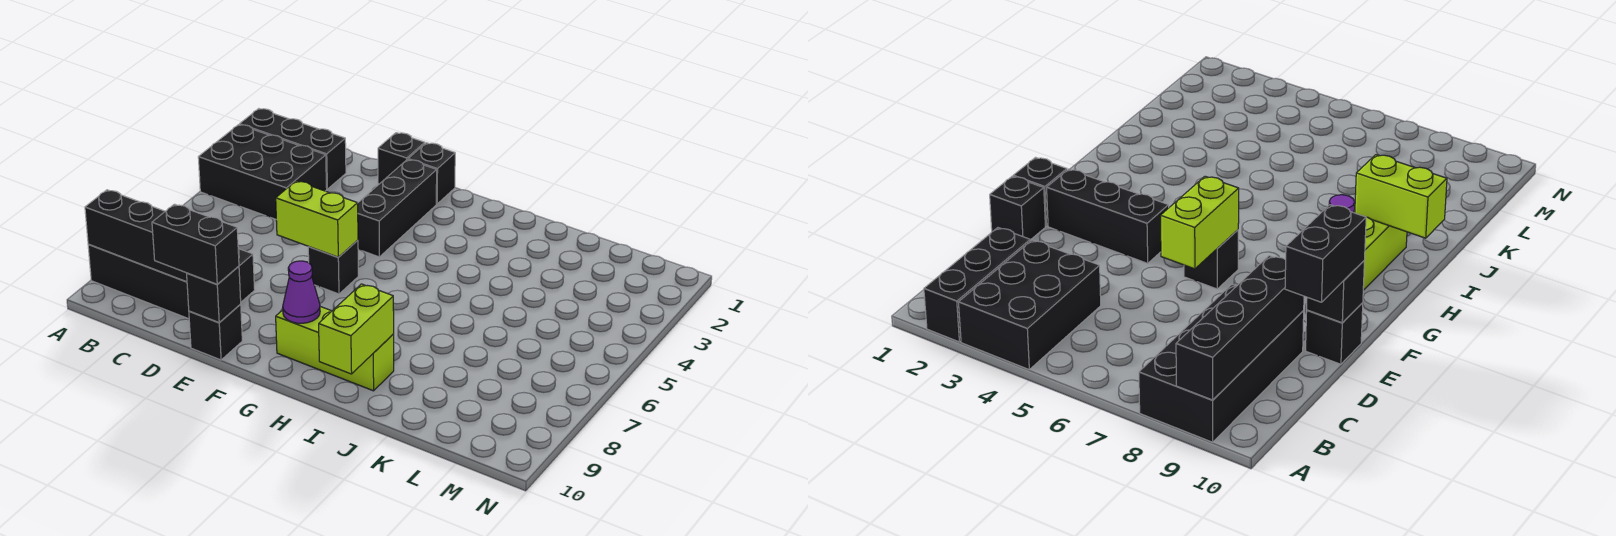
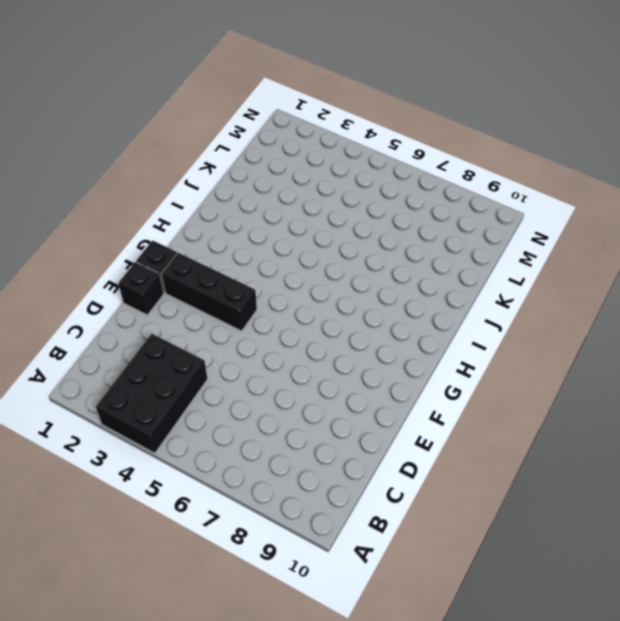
none -> black 1x3 brick [240,109,346,189]
none -> black 2x4 brick [88,244,255,319]
none -> black 1x1 brick [189,304,242,360]

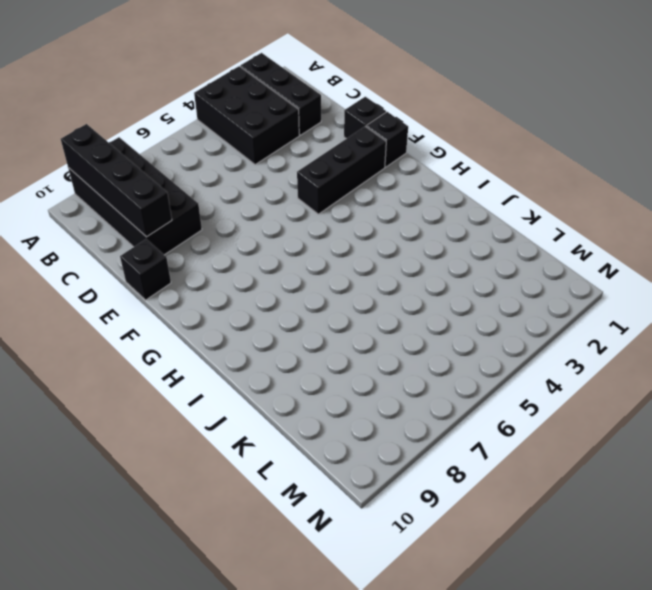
none -> black 1x1 brick [308,240,358,294]
none -> lime 1x3 brick [276,307,394,391]
none -> lime 1x2 brick [276,181,358,257]

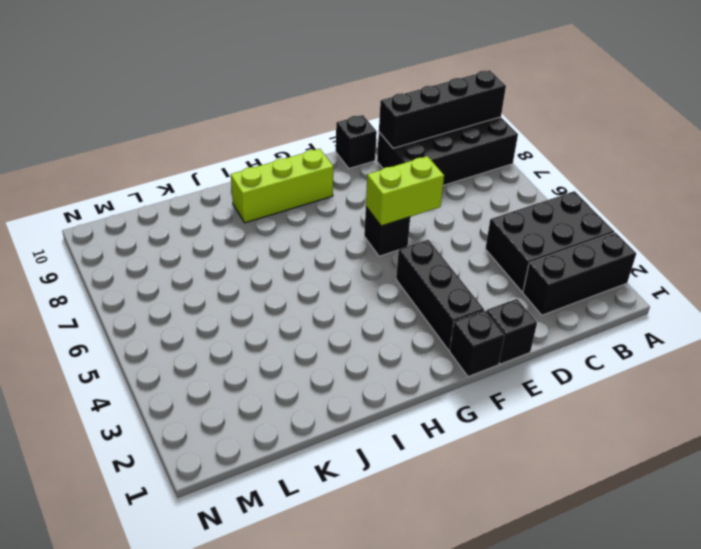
none -> black 1x1 brick [187,266,241,323]
none -> purple 1x1 cone [283,261,320,323]
none -> lime 1x2 brick [319,284,394,374]

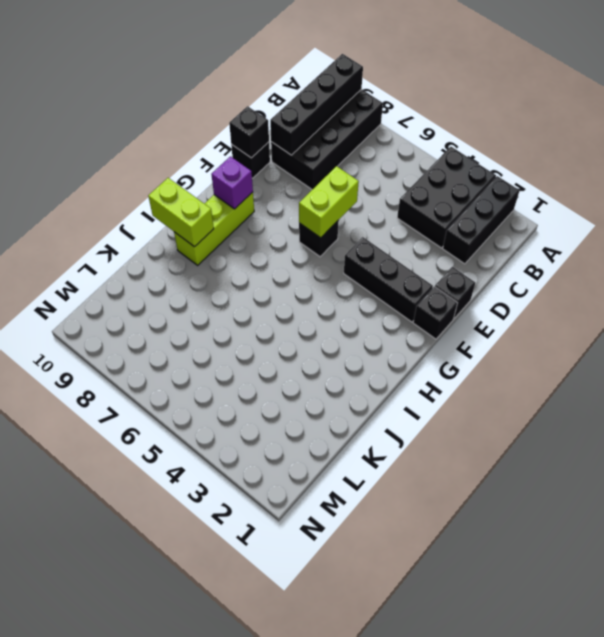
purple 1x1 brick [211,157,253,209] -> purple 1x1 cone [283,261,320,323]
none -> black 1x2 brick [152,204,239,284]

